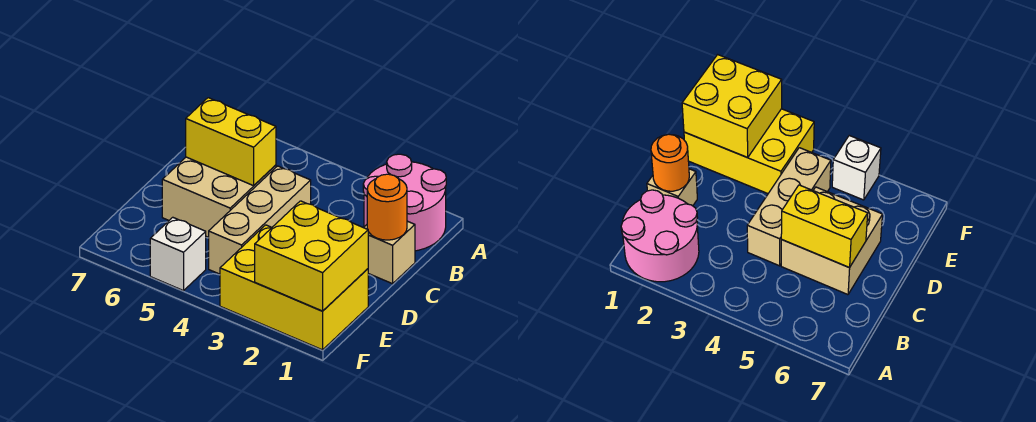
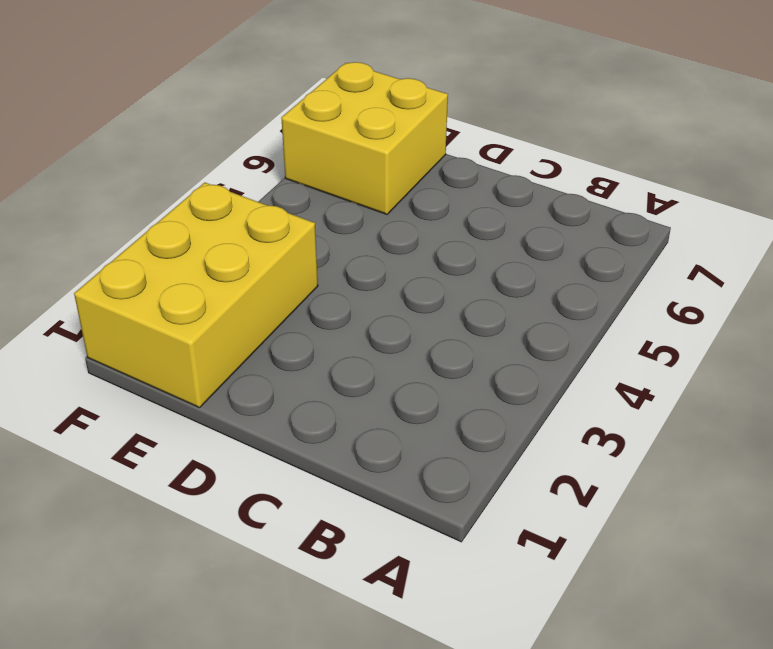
yellow 2x2 brick [281,62,448,214] -> yellow 2x2 brick moved to [255,201,368,311]
none -> pink 2x2 round brick [363,154,446,251]
none -> tan 1x1 brick [364,221,415,284]

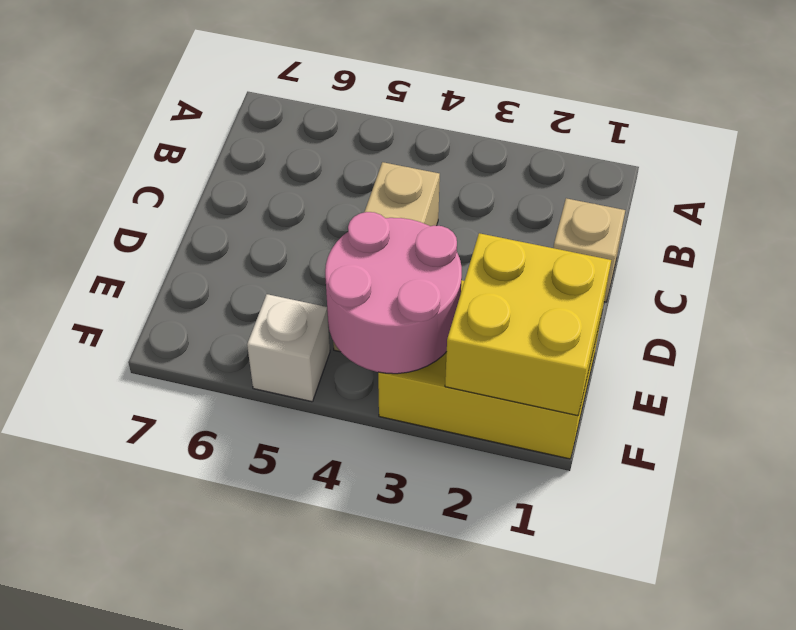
pink 2x2 round brick [325,212,462,374] -> pink 2x2 round brick moved to [363,154,446,251]
none -> tan 2x2 brick [162,157,276,237]
none -> orange 1x1 round brick [367,174,407,240]

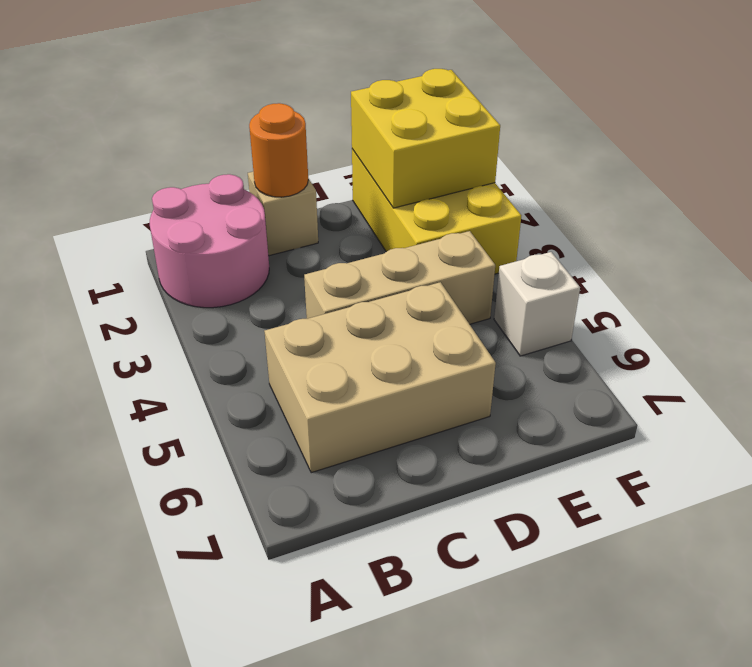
tan 2x3 brick [264,282,496,473] -> tan 2x2 brick [162,157,276,237]
none -> yellow 1x2 brick [186,98,276,186]

